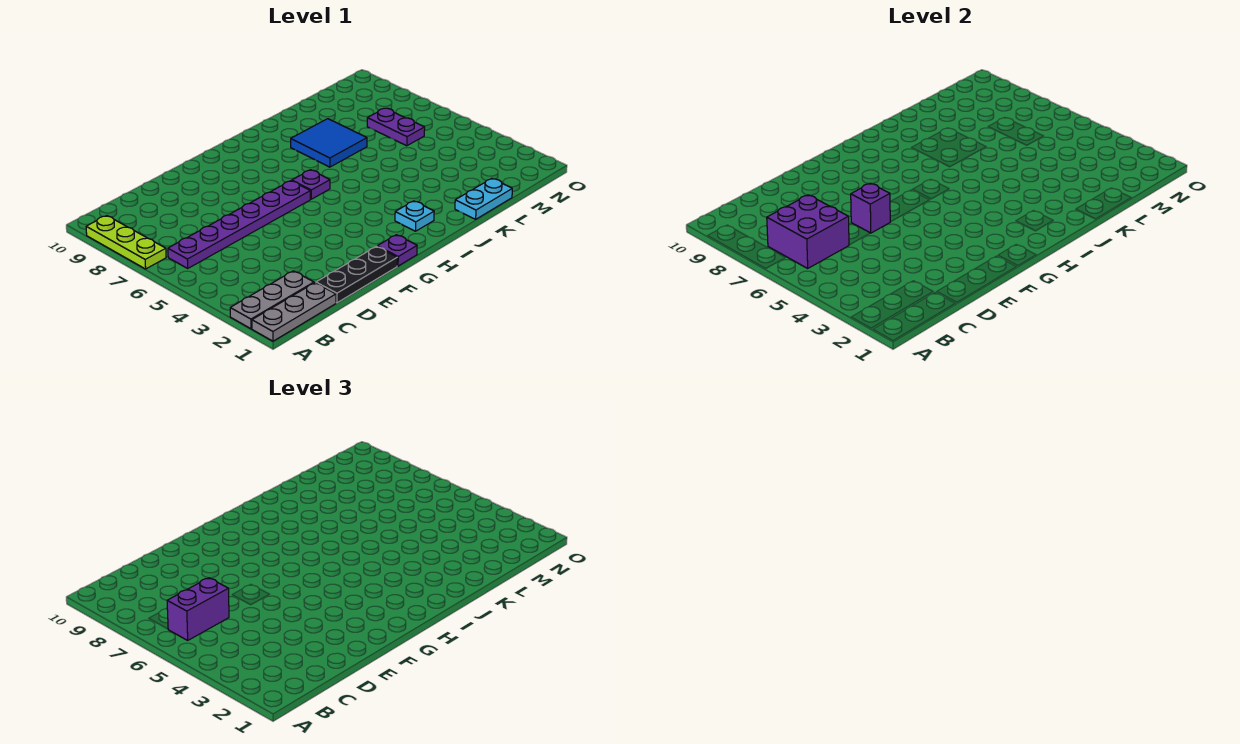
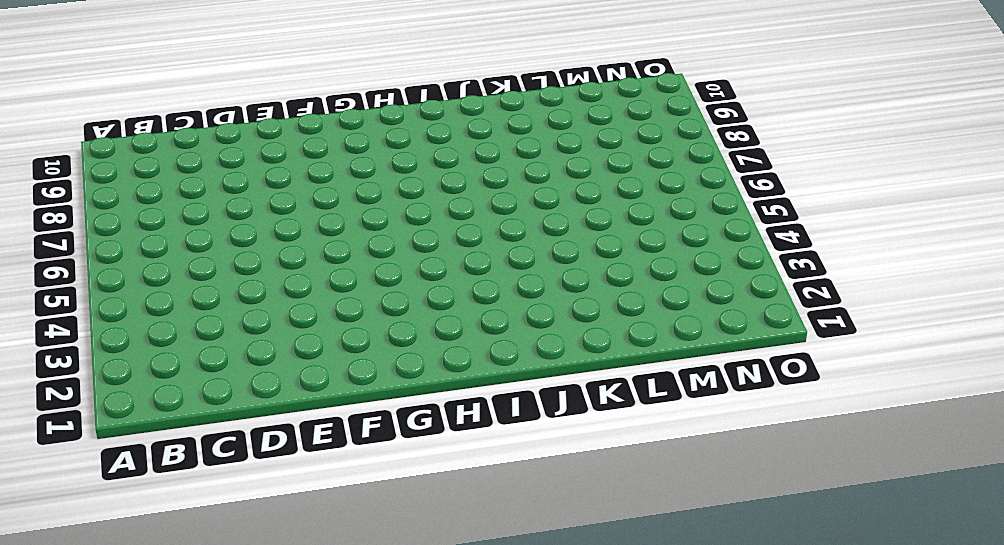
none -> grey 1x3 plate [252,283,336,341]
none -> grey 1x3 plate [230,271,314,329]
none -> lime 1x3 plate [86,216,166,269]

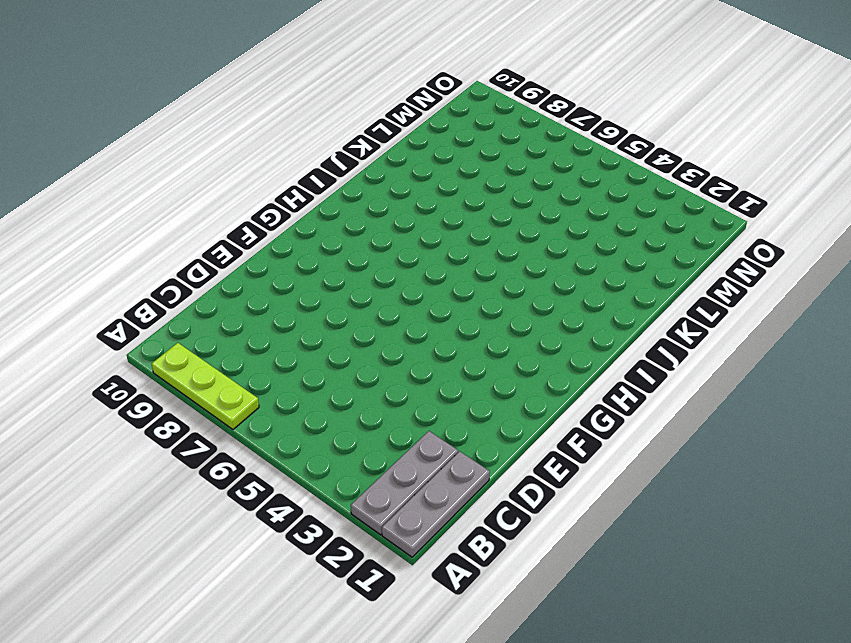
none -> purple 1x6 plate [168,181,310,268]
none -> black 1x3 plate [316,247,397,303]
none -> purple 1x1 plate [377,235,417,266]

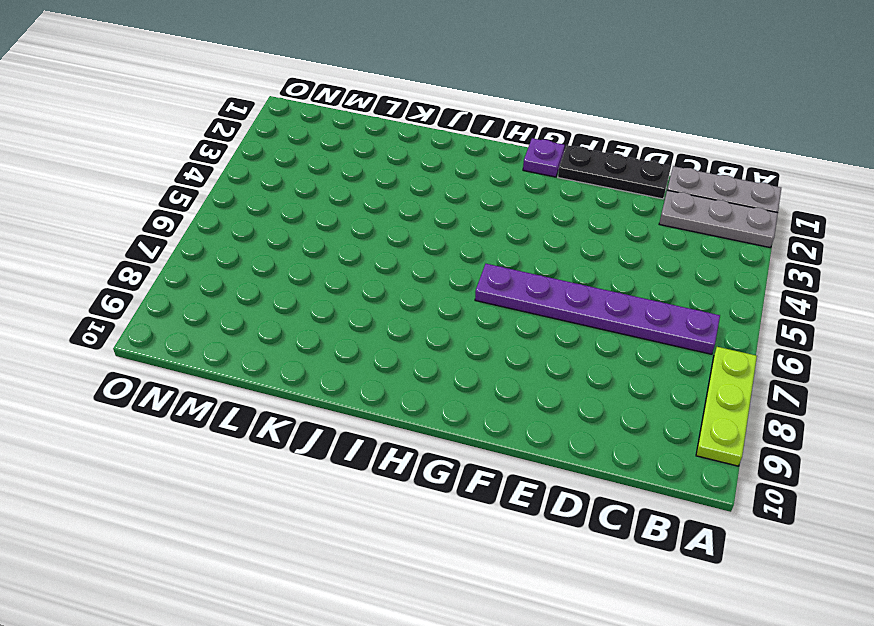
none -> purple 1x1 plate [292,170,330,199]
none -> cyan 1x1 plate [395,201,434,231]
none -> blue 2x2 tile [291,119,367,167]

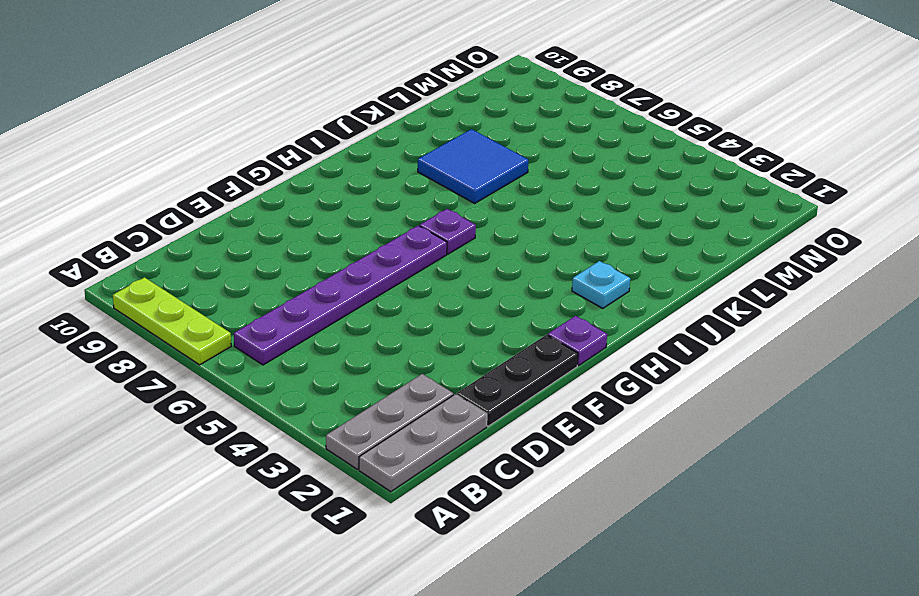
none -> cyan 1x2 plate [455,178,512,219]
none -> purple 1x2 plate [367,108,425,146]
none -> purple 2x2 brick [767,195,849,268]

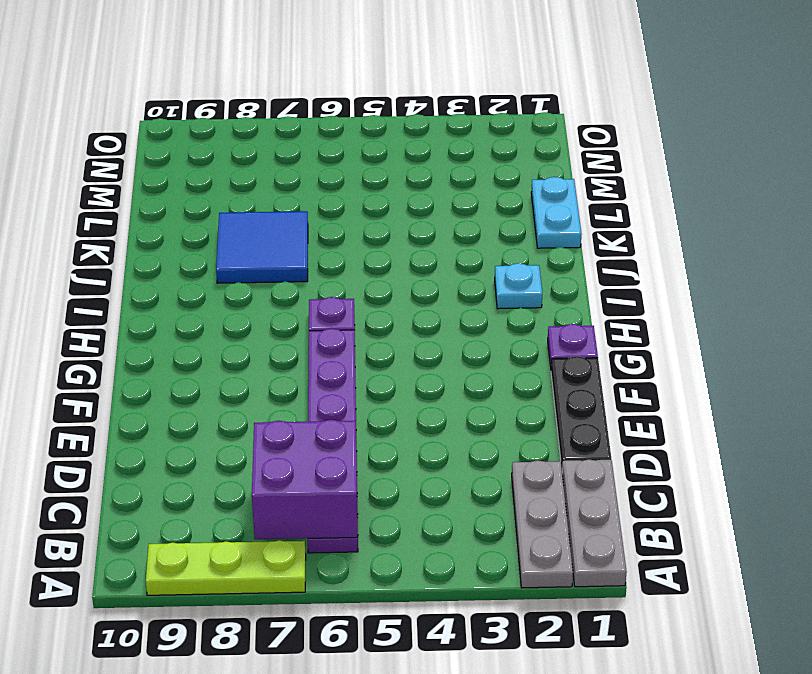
none -> purple 1x2 plate [367,108,425,146]
none -> purple 1x1 brick [851,183,890,233]
none -> purple 1x2 brick [167,578,229,640]

